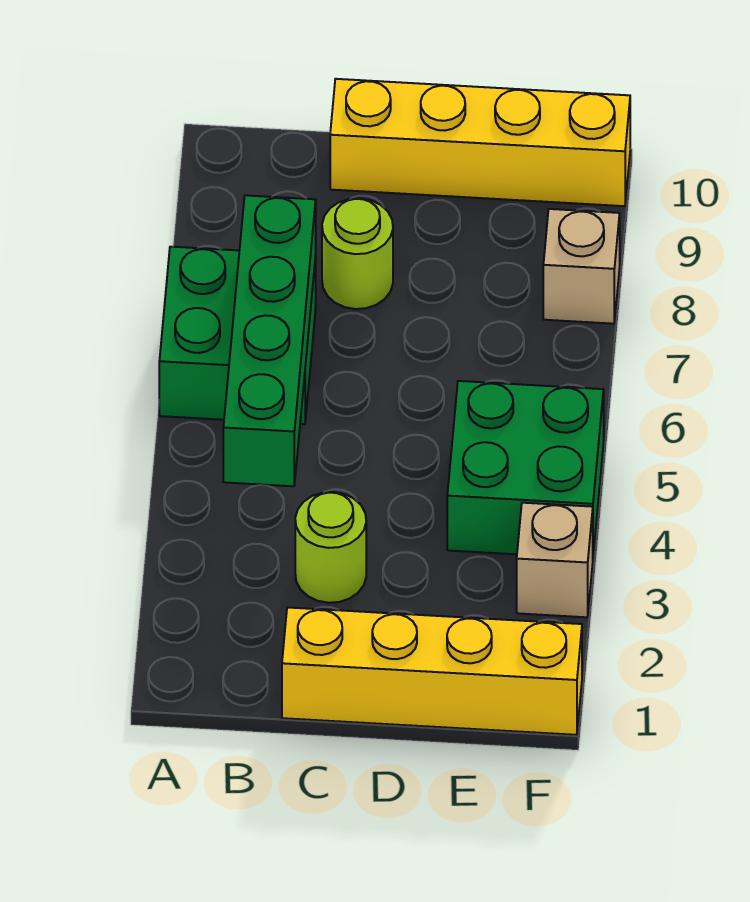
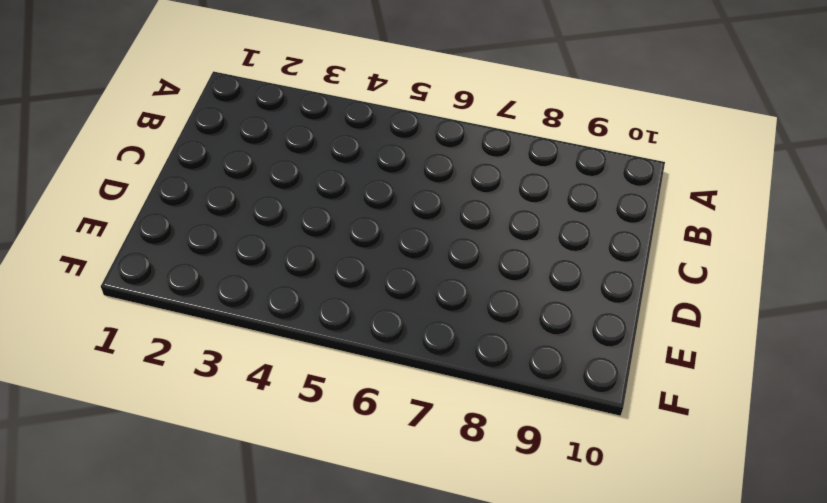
none -> green 2x2 brick [159,247,316,424]
none -> yellow 1x4 brick [282,607,582,735]

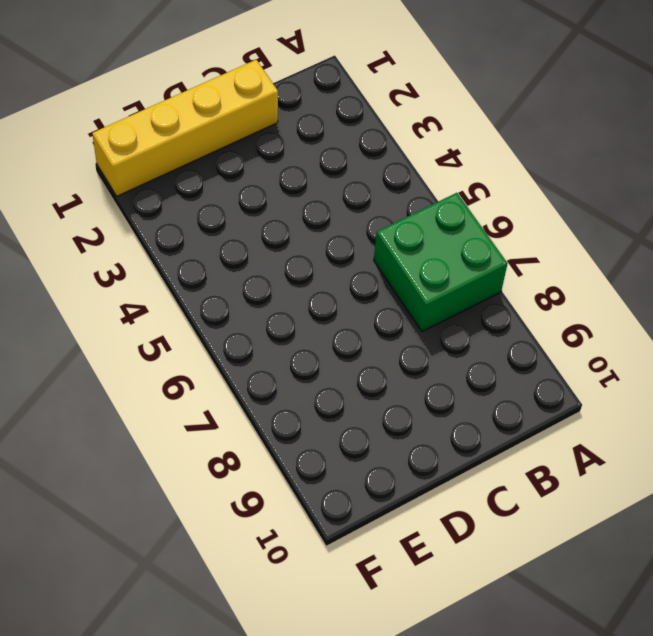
none -> lime 1x1 round brick [295,492,366,603]
none -> lime 1x1 round brick [322,198,393,309]

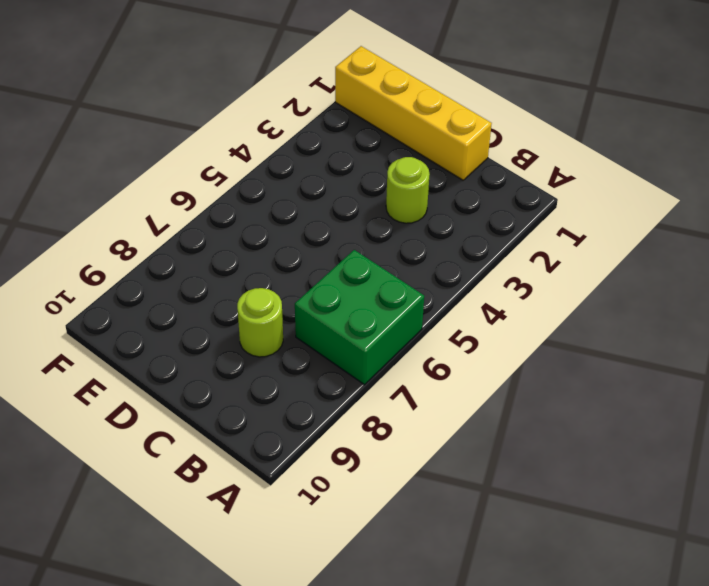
none -> yellow 1x4 brick [330,79,630,206]
none -> green 2x2 brick [447,381,604,554]

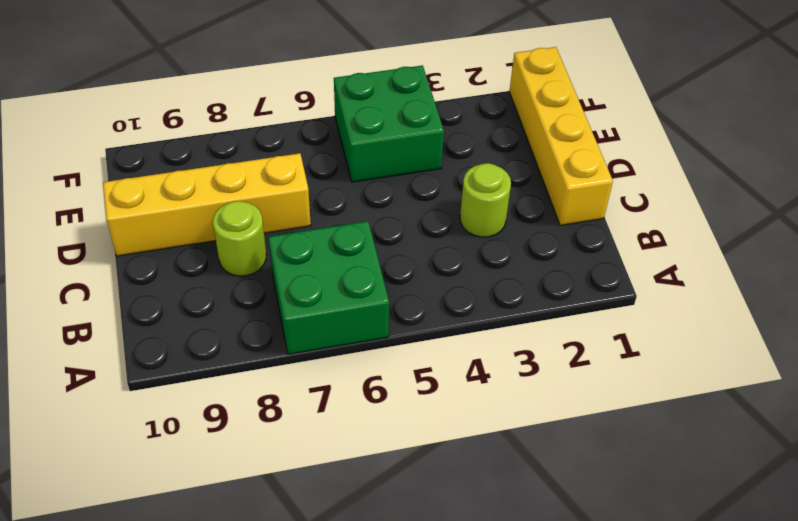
yellow 1x4 brick [103,153,311,256] -> yellow 1x4 brick turned to [330,79,630,206]
none -> tan 1x1 brick [517,503,593,617]
none -> tan 1x1 brick [543,209,620,324]

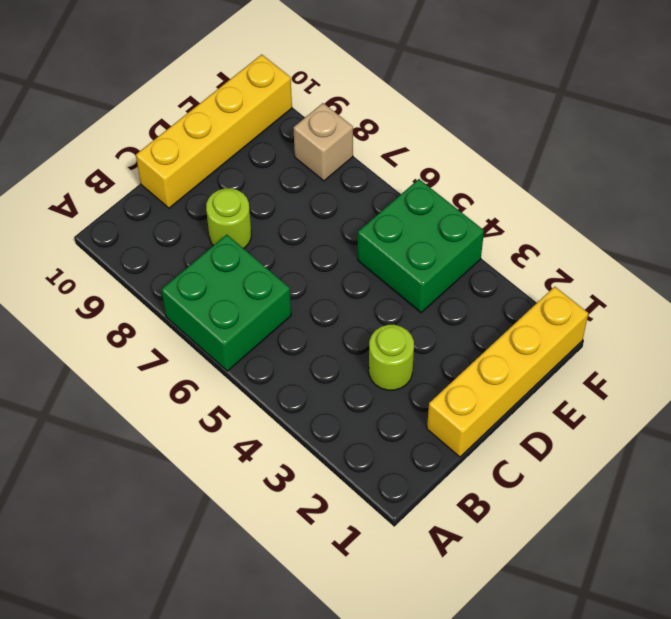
none -> tan 1x1 brick [517,503,593,617]
none -> green 1x4 brick [223,195,316,486]

